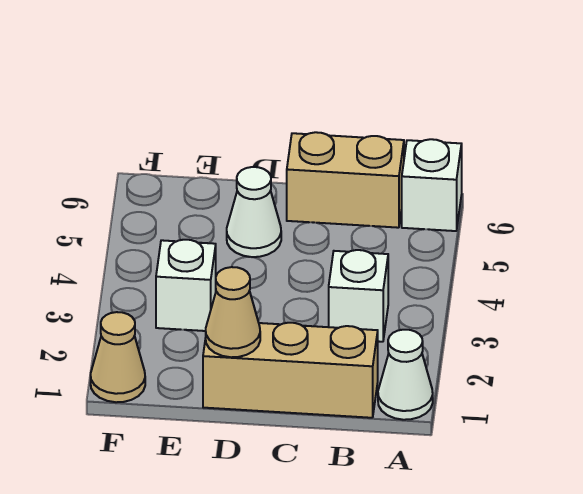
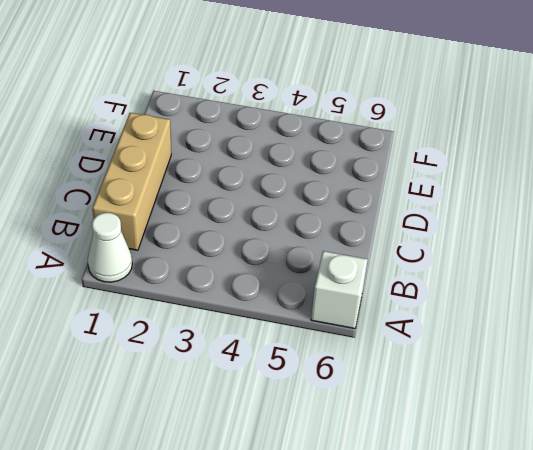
none -> white 1x1 brick [329,250,388,342]
none -> tan 1x2 brick [287,132,404,228]

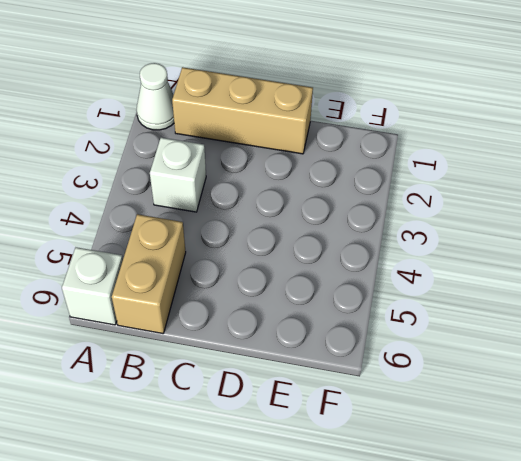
tan 1x2 brick [112,214,186,333] -> tan 1x2 brick turned to [287,132,404,228]
none -> white 1x1 cone [227,167,281,257]
none -> white 1x1 brick [156,240,216,331]

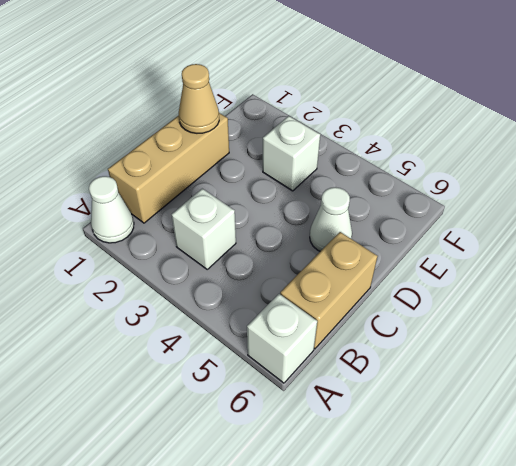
none -> tan 1x1 cone [91,312,145,402]

